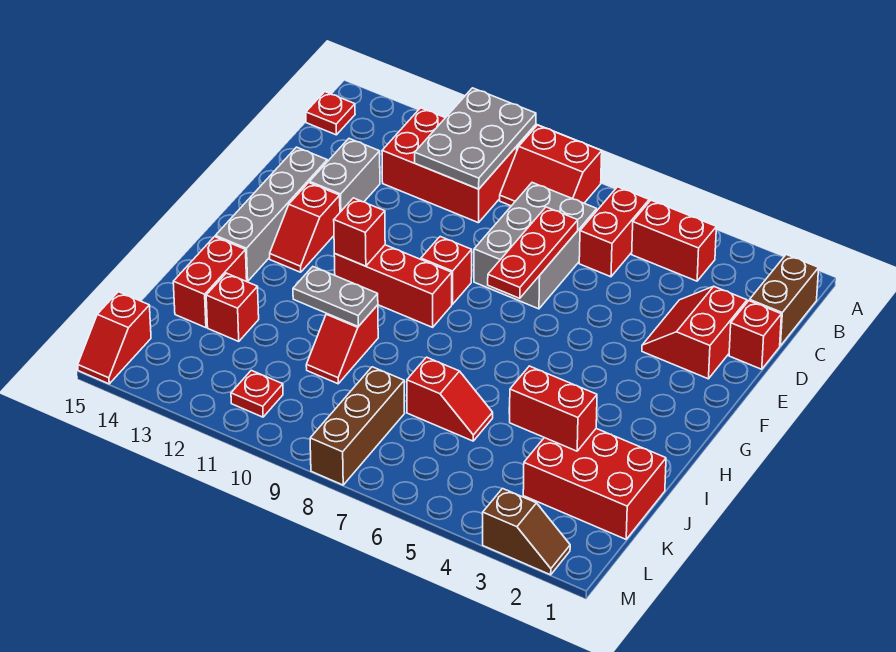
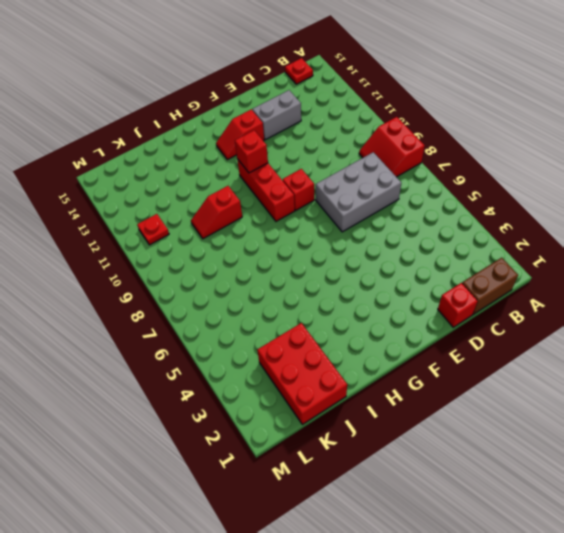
none -> red 1x2 brick [632,200,716,281]
none -> red 1x2 brick [579,187,649,277]
none -> red 2x3 brick [382,108,517,223]

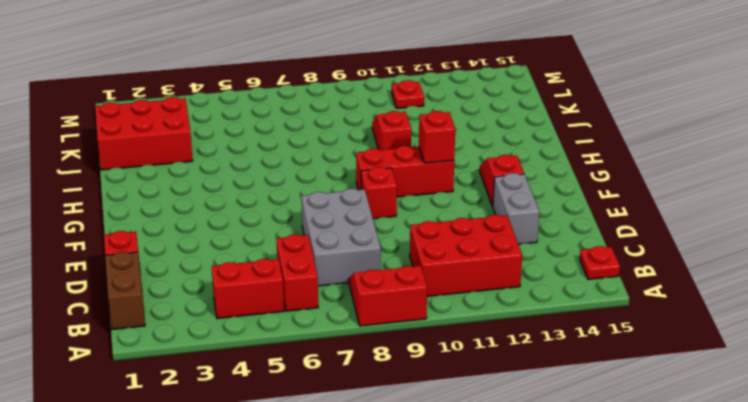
none -> red 2x2 slope [642,286,747,379]
none -> grey 1x4 brick [215,147,327,282]
none -> red 1x2 brick [173,237,247,328]

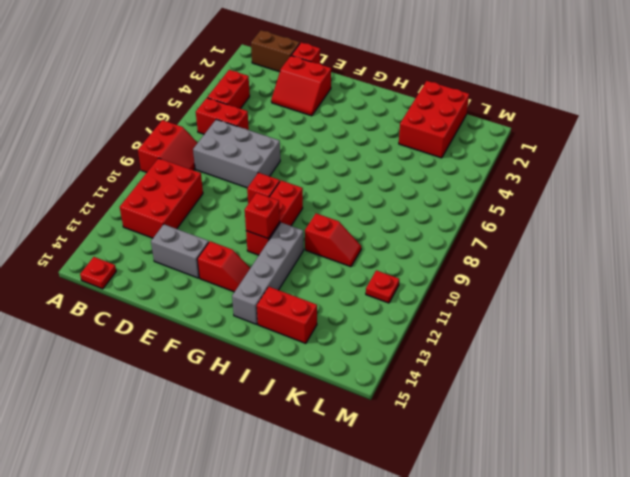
grey 1x4 brick [232,223,304,324] -> grey 1x4 brick turned to [215,147,327,282]
none -> red 1x2 slope [407,357,493,441]
none -> red 1x1 brick [206,273,259,341]
none -> brown 1x3 brick [310,367,405,485]

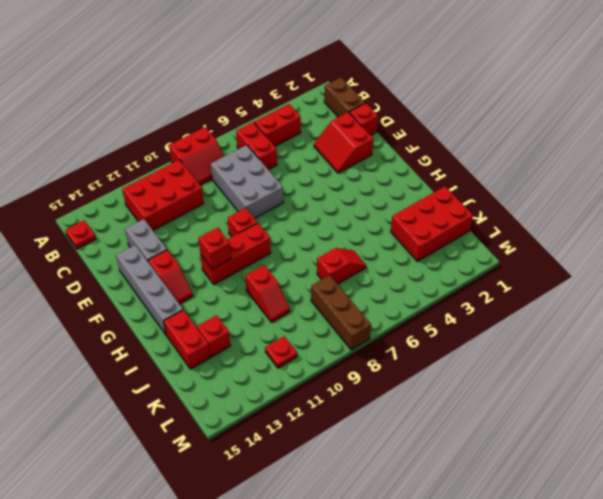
none -> red 1x2 slope [78,292,151,384]
none -> brown 1x2 slope [483,489,570,575]
none -> grey 2x3 plate [415,88,536,189]

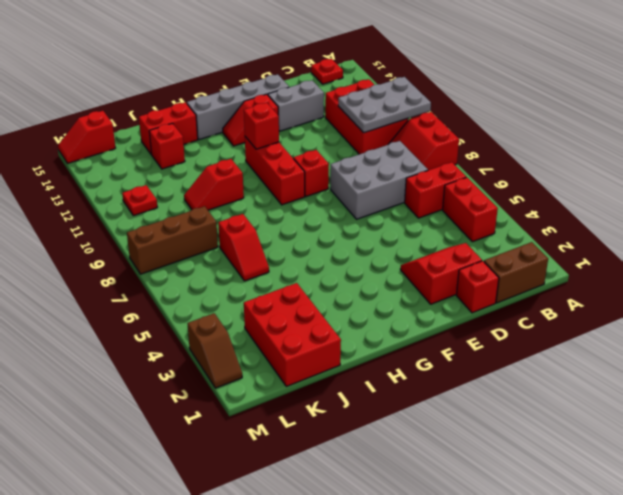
none -> red 1x3 plate [488,207,578,298]
none -> grey 1x2 plate [293,267,378,326]
none -> red 1x2 brick [510,366,597,451]

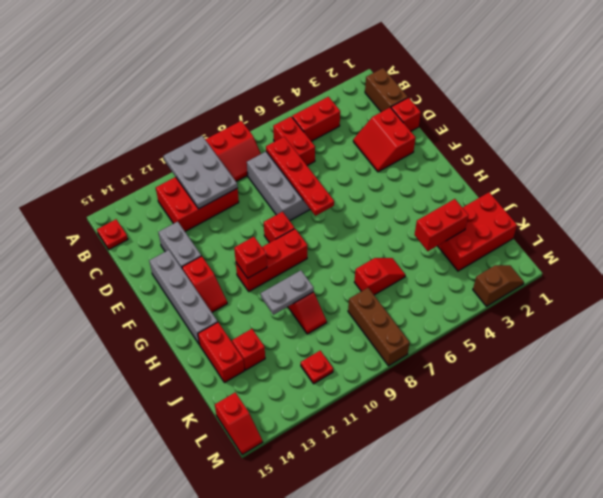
red 1x4 plate [266,137,334,216] -> red 1x3 plate [488,207,578,298]

